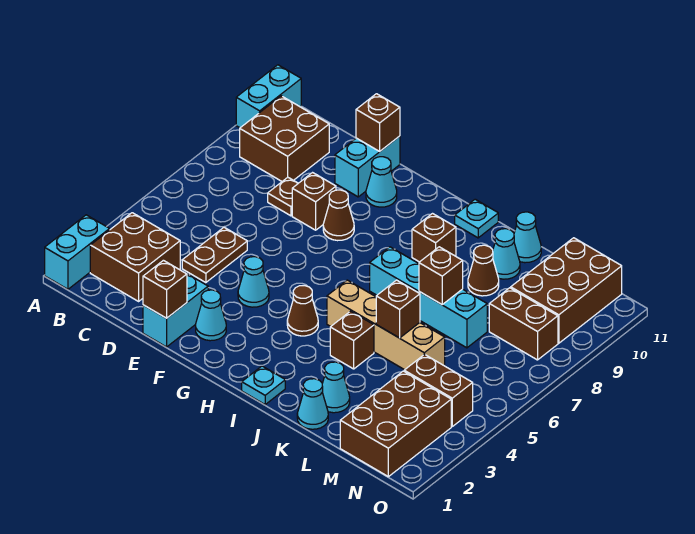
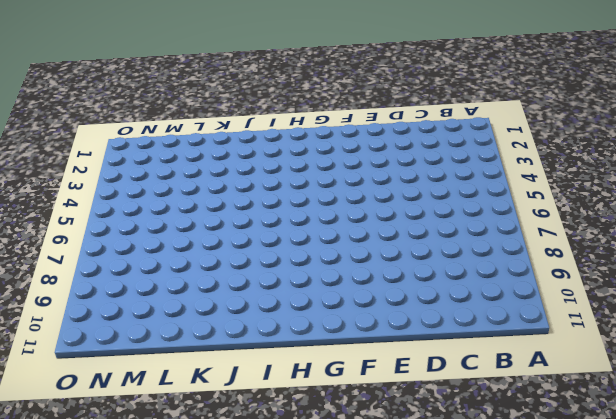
none -> cyan 1x2 brick [45,215,110,289]
none -> cyan 1x2 brick [236,65,301,128]
none -> brown 2x2 brick [90,213,180,301]
none -> brown 2x2 brick [240,96,329,181]

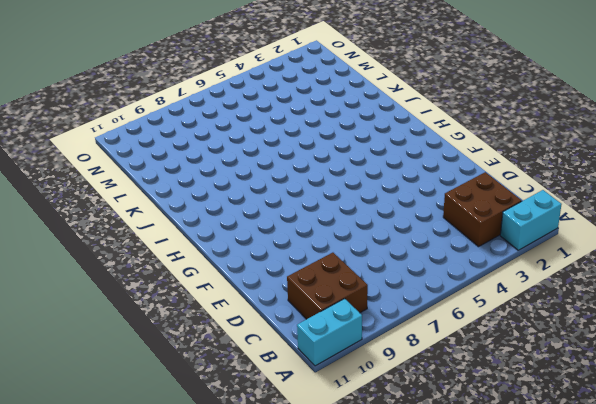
none -> brown 1x2 plate [182,227,247,283]
none -> brown 1x1 plate [268,177,298,216]
none -> cyan 1x2 brick [143,274,208,347]
none -> brown 1x1 brick [292,173,336,230]

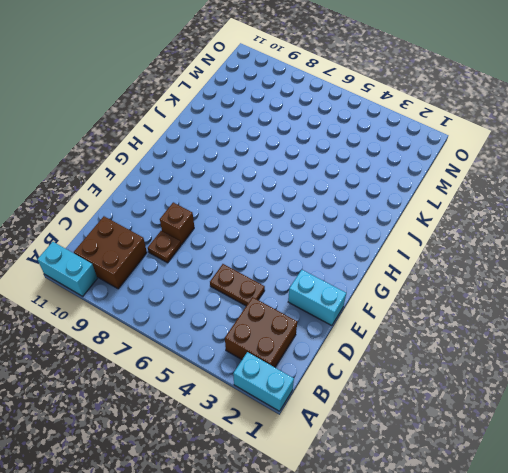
none -> cyan 1x2 brick [335,136,400,197]
none -> cyan 1x1 cone [196,290,226,341]
none -> cyan 1x1 cone [238,257,269,307]
none -> brown 1x1 cone [323,190,354,241]

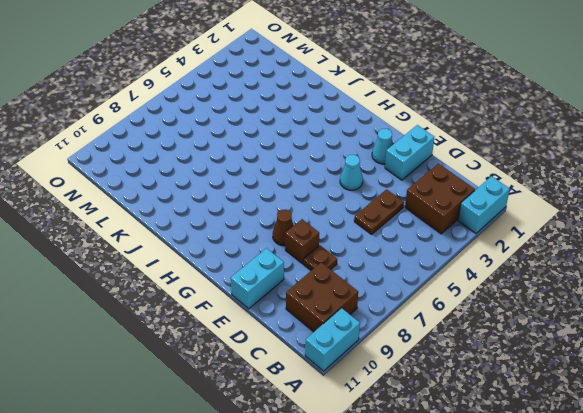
none -> cyan 1x1 cone [366,157,397,207]
none -> brown 1x1 cone [287,286,318,336]
none -> cyan 1x1 plate [242,366,285,404]
none -> tan 1x4 brick [327,280,445,370]

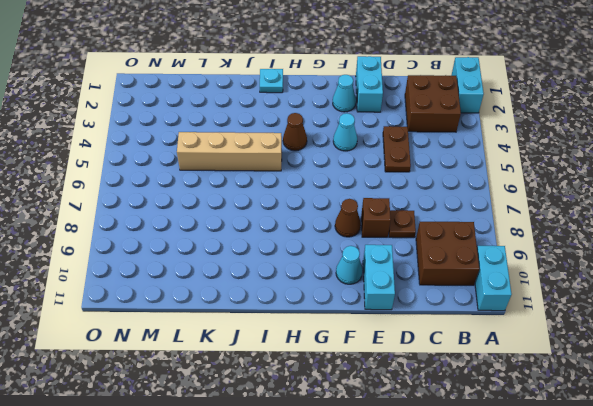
none -> cyan 1x4 brick [370,247,487,348]
none -> brown 1x1 brick [412,214,456,262]
none -> cyan 1x1 plate [455,199,498,238]
none -> brown 1x1 brick [330,311,374,369]

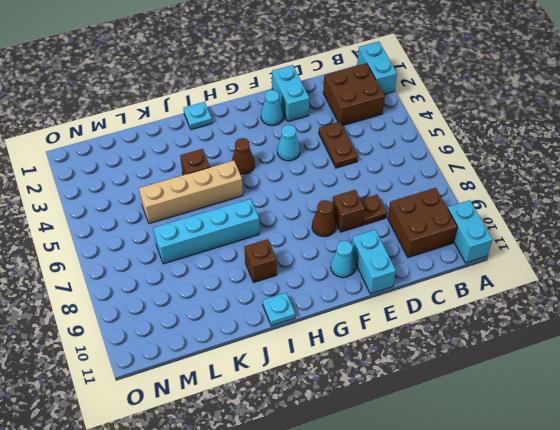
none -> cyan 1x1 cone [297,379,328,429]
none -> cyan 1x1 cone [322,362,350,413]
none -> brown 1x1 cone [468,245,499,296]
none -> cyan 1x1 cone [493,229,520,279]

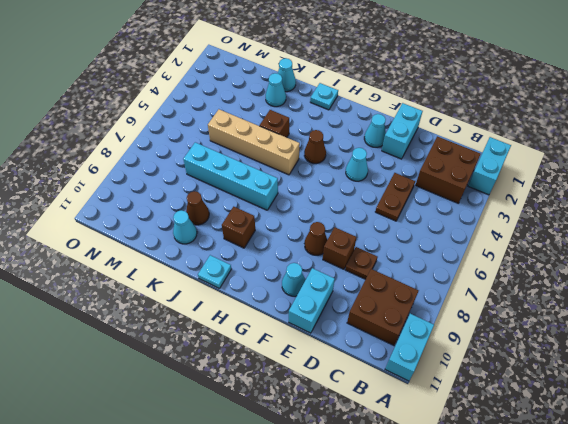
none -> cyan 1x1 cone [514,212,541,263]
none -> brown 2x3 brick [340,371,451,477]
none -> brown 1x2 brick [404,354,473,426]
none -> brown 1x2 brick [489,288,558,360]

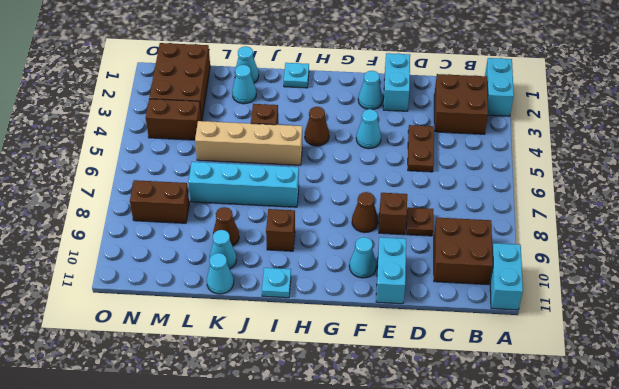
none -> brown 2x3 brick [511,238,622,343]
none -> brown 1x1 brick [143,260,187,318]
none -> brown 1x1 brick [356,94,400,151]
none -> brown 1x1 brick [376,280,420,338]

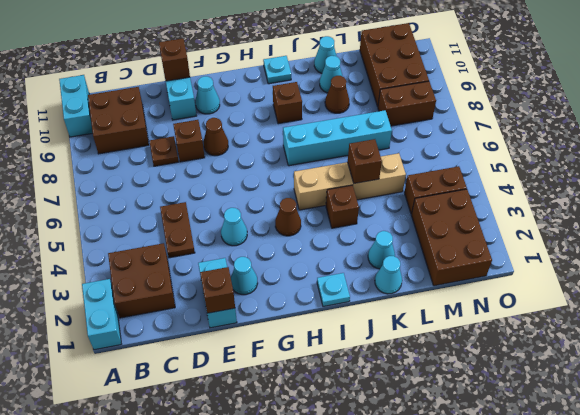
none -> brown 1x1 brick [419,247,463,304]

